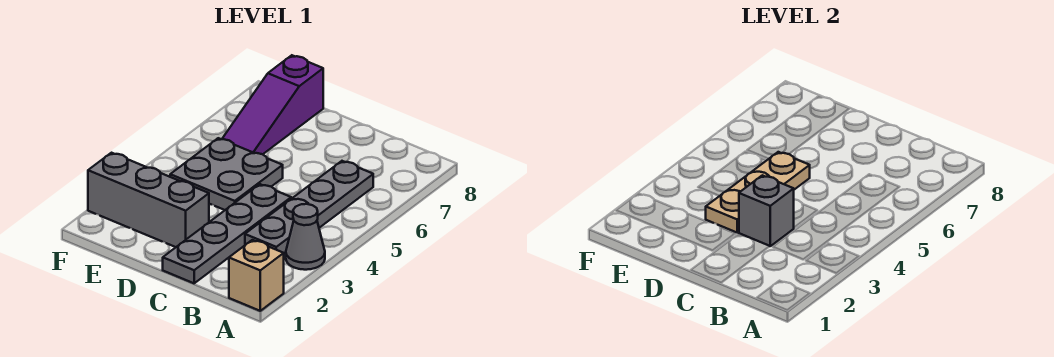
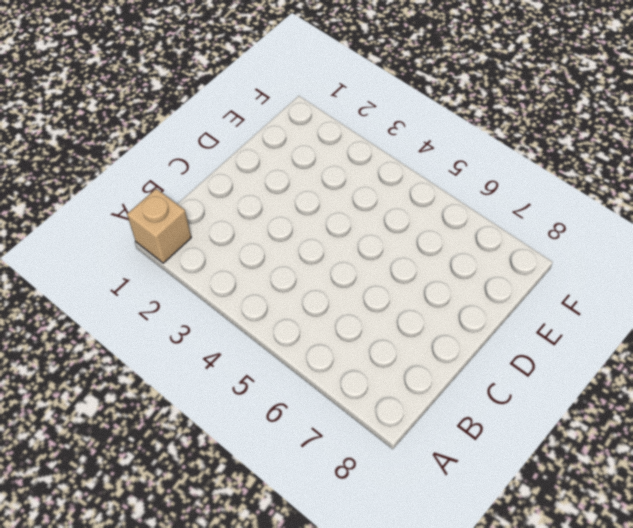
none -> grey 1x1 cone [286,204,325,270]
none -> grey 1x4 plate [245,161,373,254]

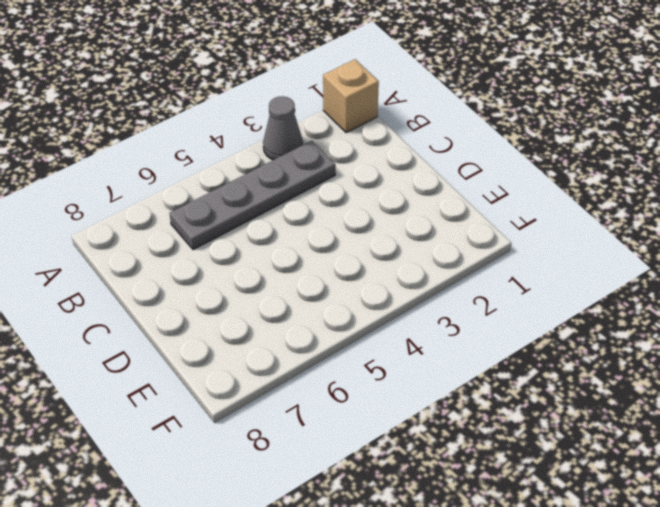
none -> grey 1x4 plate [163,184,291,283]
none -> grey 1x3 brick [88,153,209,247]

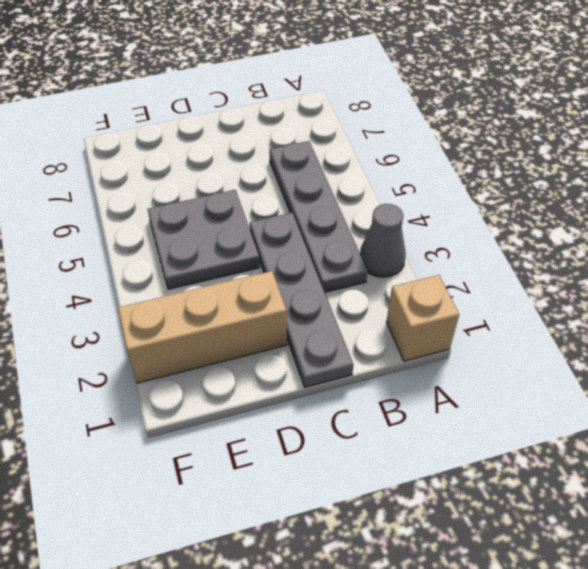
tan 1x3 brick [118,271,287,383] -> grey 1x3 brick [88,153,209,247]
none -> purple 1x3 slope [222,55,323,154]
none -> grey 1x1 brick [739,175,794,246]

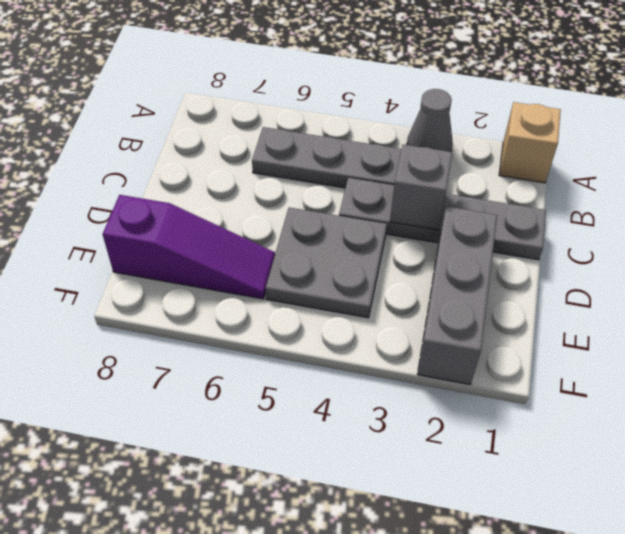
none -> tan 1x3 plate [706,152,810,232]

